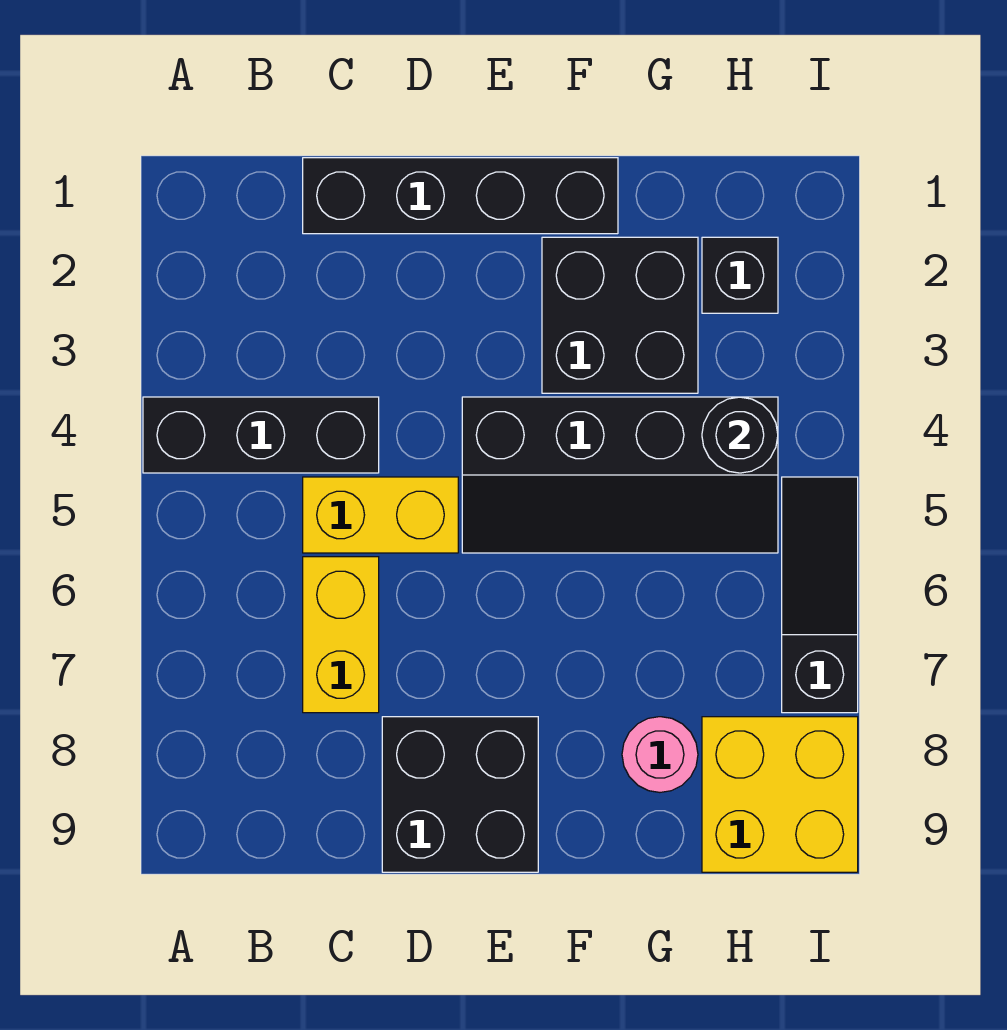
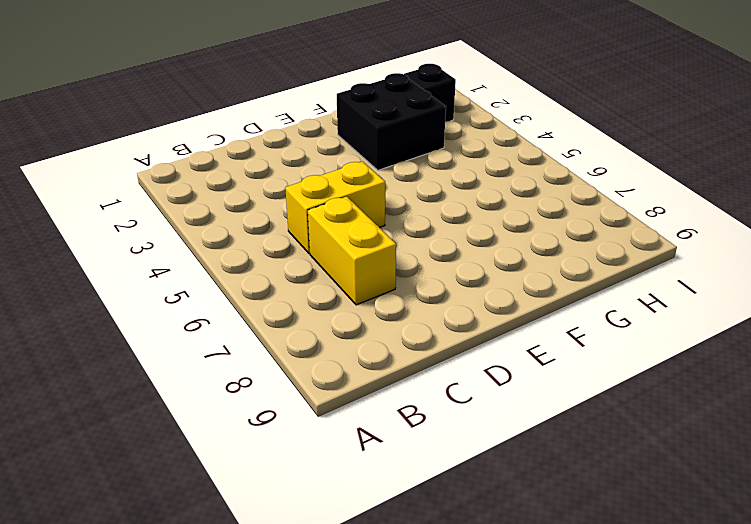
none -> black 1x3 brick [143,397,379,473]
none -> black 1x4 brick [303,158,618,234]
none -> black 2x2 brick [382,717,538,872]

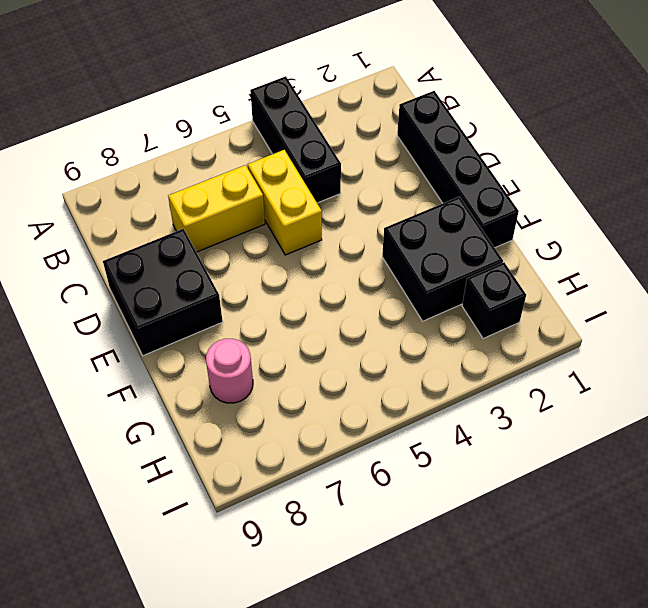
none -> black 2x4 slope [462,397,778,553]
none -> yellow 2x2 brick [702,717,858,872]
none -> black 1x3 slope [782,477,858,713]

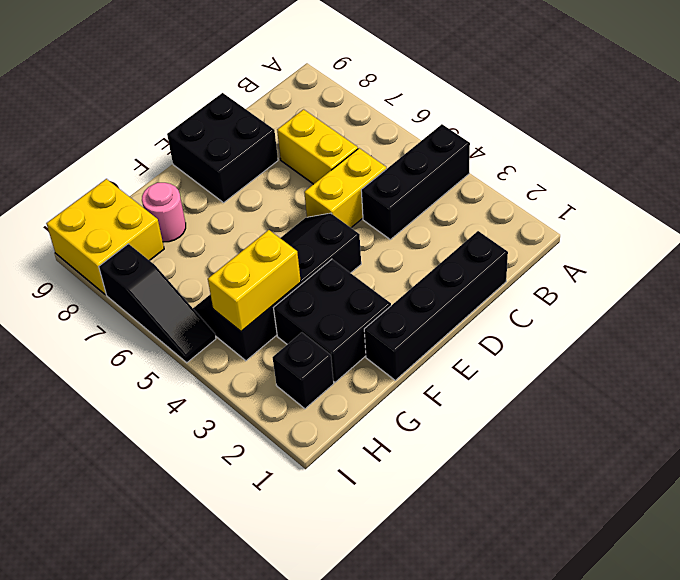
yellow 1x2 brick [208,230,301,331] -> black 1x1 round brick [702,397,778,473]

